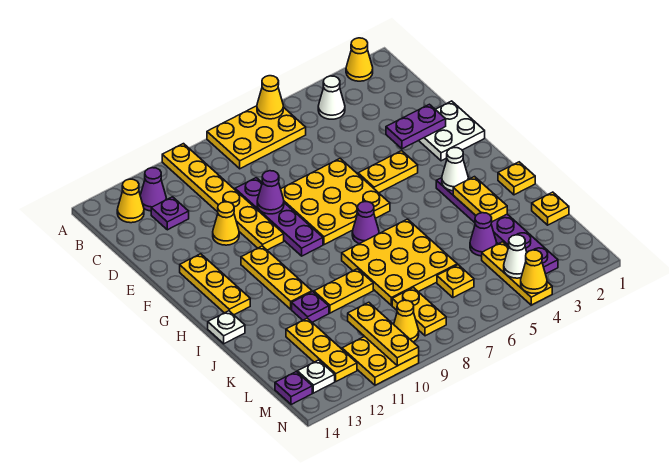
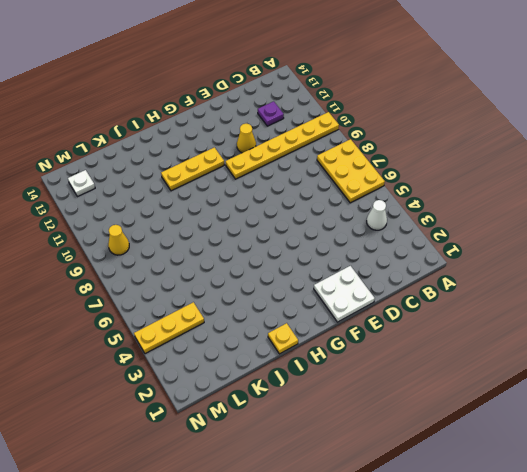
none -> yellow 1x1 cone [346,38,373,81]
none -> purple 1x1 cone [140,168,166,211]
none -> yellow 1x1 cone [117,179,144,223]
none -> purple 1x4 plate [235,178,323,256]

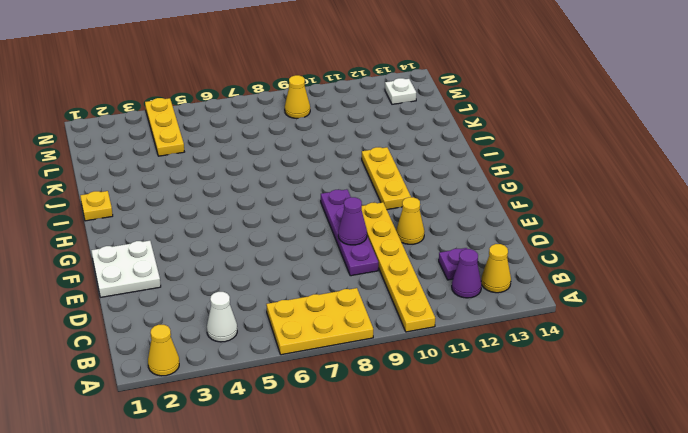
none -> yellow 3x3 plate [281,159,390,245]
none -> yellow 1x2 plate [358,151,418,193]
none -> yellow 1x3 plate [180,254,250,315]
none -> purple 1x6 plate [436,178,558,274]

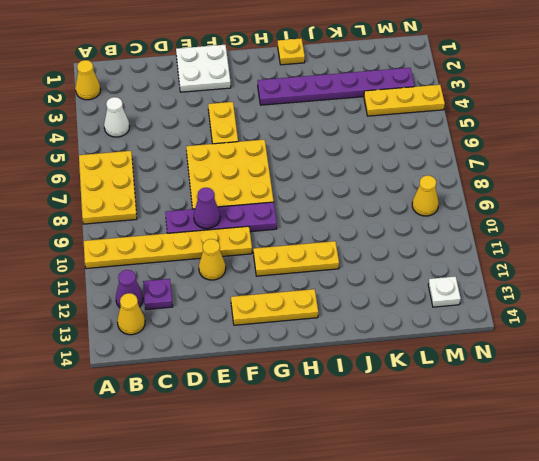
none -> purple 1x1 cone [352,202,379,244]
none -> yellow 3x3 plate [342,219,457,305]
none -> white 1x1 plate [208,311,245,344]
none -> yellow 1x2 plate [314,269,373,313]

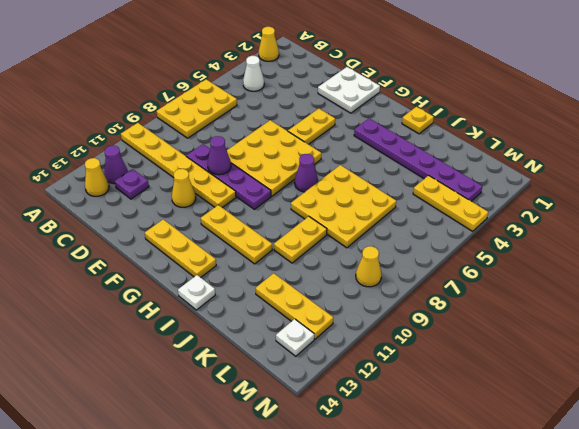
none -> purple 1x1 plate [292,292,329,322]
none -> yellow 1x1 plate [532,192,569,225]
none -> purple 1x1 cone [470,213,497,256]
none -> yellow 1x1 plate [437,265,474,298]

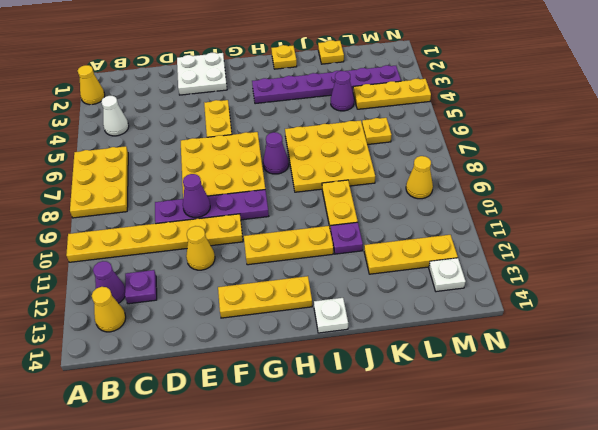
none -> yellow 1x2 plate [392,288,446,336]
none -> yellow 2x2 plate [342,336,419,385]
none -> purple 1x1 plate [275,372,312,405]
none -> yellow 1x1 cone [257,76,283,119]

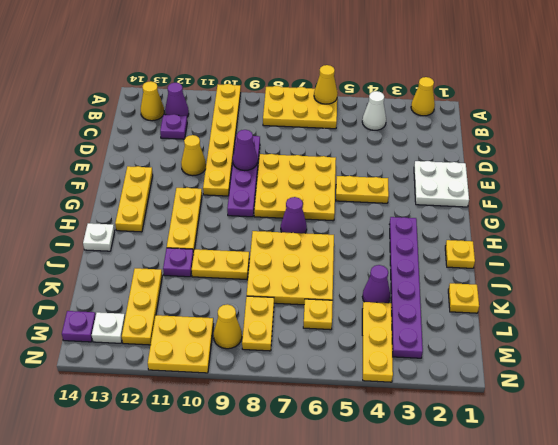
none -> purple 1x2 plate [386,104,446,149]
none -> white 1x1 cone [442,148,468,191]
none -> yellow 1x2 plate [453,177,507,222]
none -> yellow 1x3 plate [348,302,419,366]

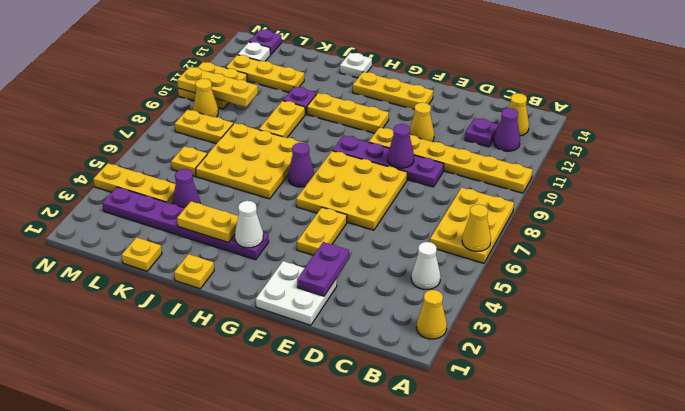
none -> white 1x1 cone [504,235,527,278]
none -> yellow 1x1 cone [521,250,547,293]

